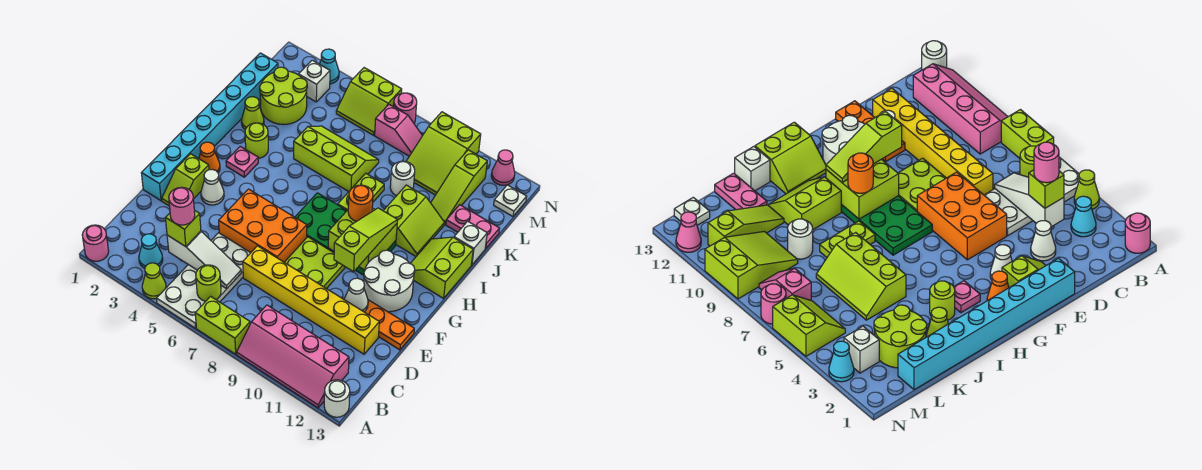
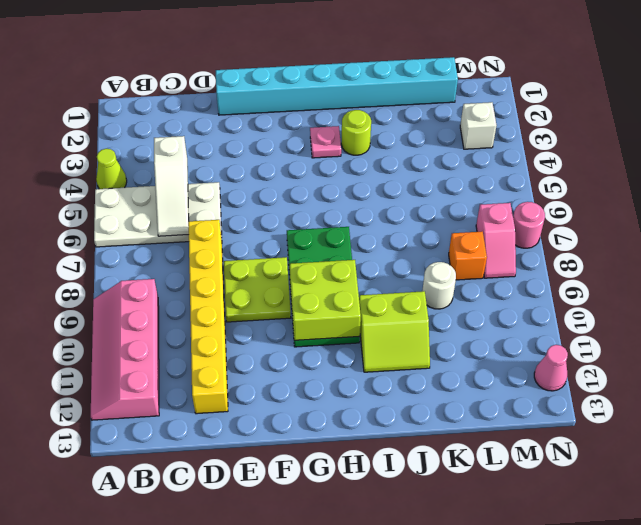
orange 1x1 brick [449,232,487,280] -> none
none -> pink 1x1 round brick [82,225,109,261]
none -> lime 1x2 brick [195,296,250,354]
none -> white 1x1 round brick [324,380,350,417]
none -> cyan 1x1 cone [139,234,163,268]

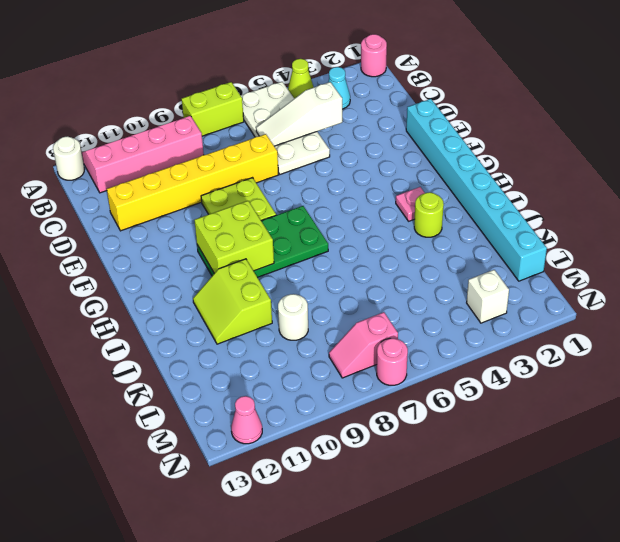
none -> white 1x1 cone [1031,221,1056,261]
none -> lime 1x2 slope [162,154,209,206]
none -> orange 2x3 brick [219,189,307,262]
none -> orange 1x3 plate [365,300,414,350]

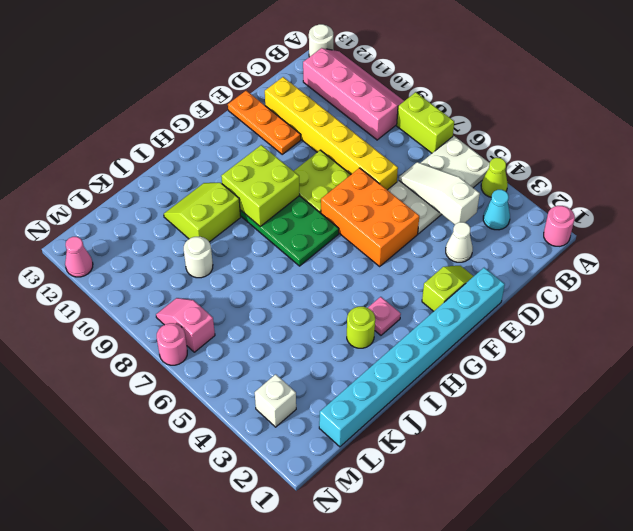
none -> white 1x1 cone [201,169,224,205]
none -> white 2x2 round brick [364,250,415,312]
none -> orange 1x1 cone [199,142,220,173]
none -> lime 2x2 slope [410,237,473,298]

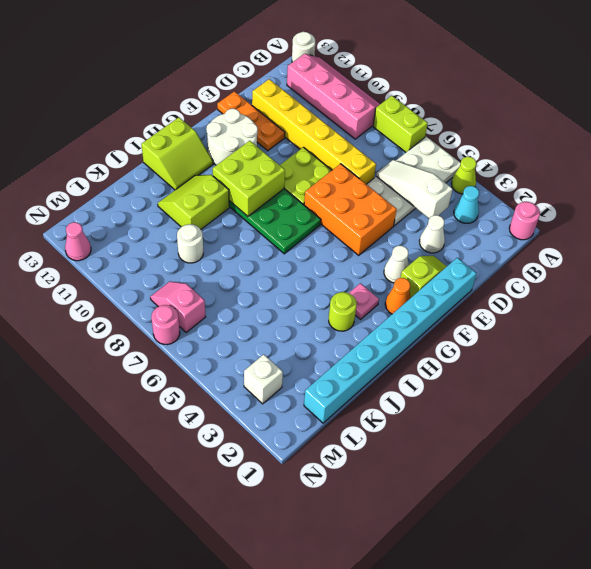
none -> lime 1x2 plate [338,173,384,210]
none -> lime 1x1 cone [241,97,264,130]
none -> lime 2x3 slope [294,126,379,192]
none -> white 1x1 brick [454,221,487,265]

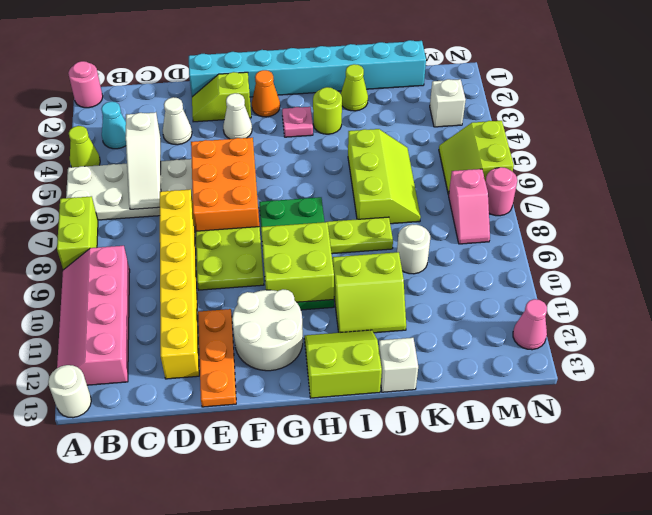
none -> lime 2x2 round brick [260,67,307,125]
none -> lime 1x3 slope [431,150,487,225]
none -> pink 1x2 plate [446,205,499,249]
none -> lime 2x3 slope [406,112,481,195]

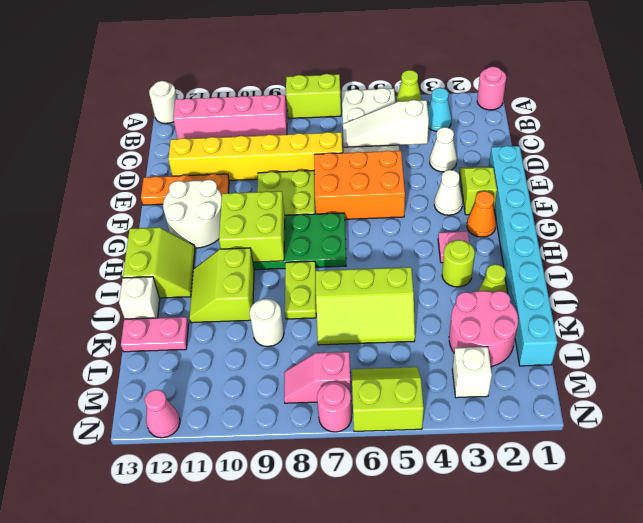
pink 2x2 round brick [449,291,518,366] -> lime 2x2 round brick [260,67,307,125]
none -> lime 1x3 slope [431,150,487,225]
none -> lime 2x3 slope [406,112,481,195]
none -> white 1x1 plate [494,185,527,216]
none -> cyan 1x1 cone [320,49,339,84]

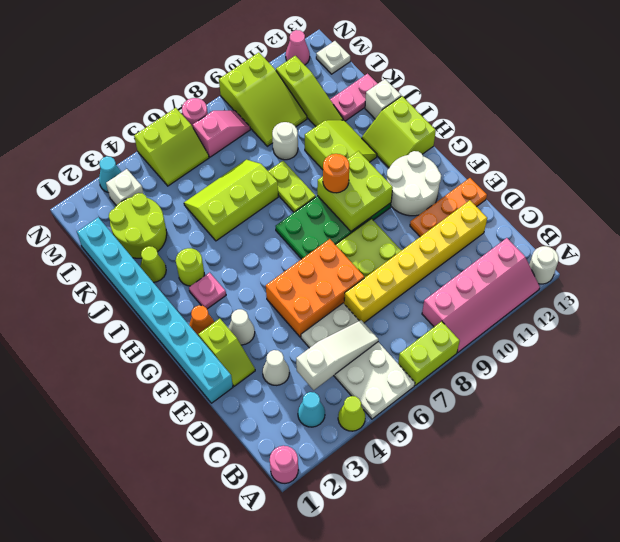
none -> lime 1x1 round brick [196,265,221,301]
none -> white 1x1 cone [344,278,368,312]
none -> lime 1x1 brick [166,210,201,247]
none -> lime 1x3 slope [334,208,397,272]

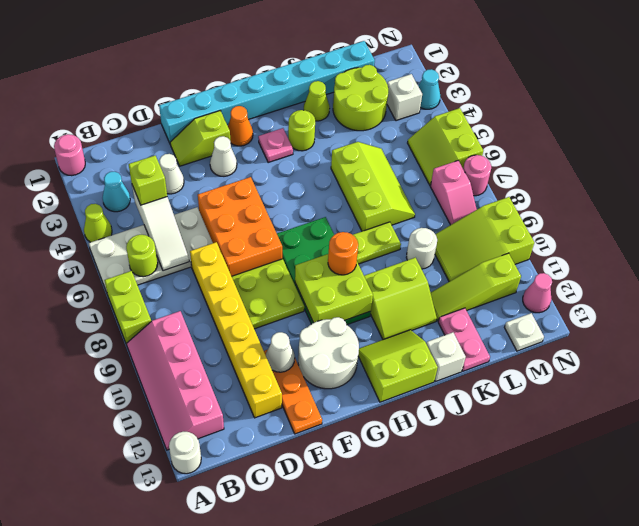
none -> lime 1x3 slope [334,208,397,272]
none -> pink 1x1 round brick [169,187,195,225]

